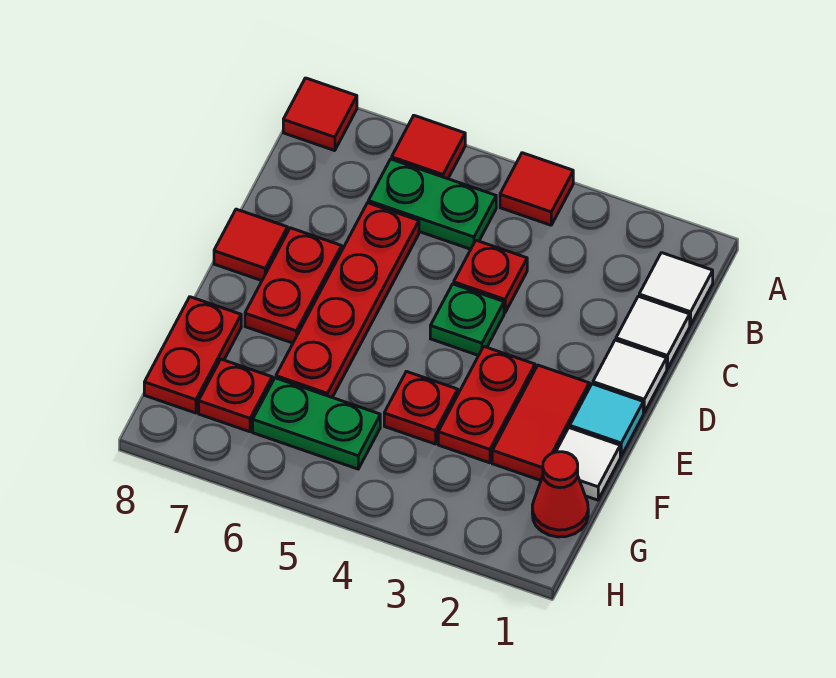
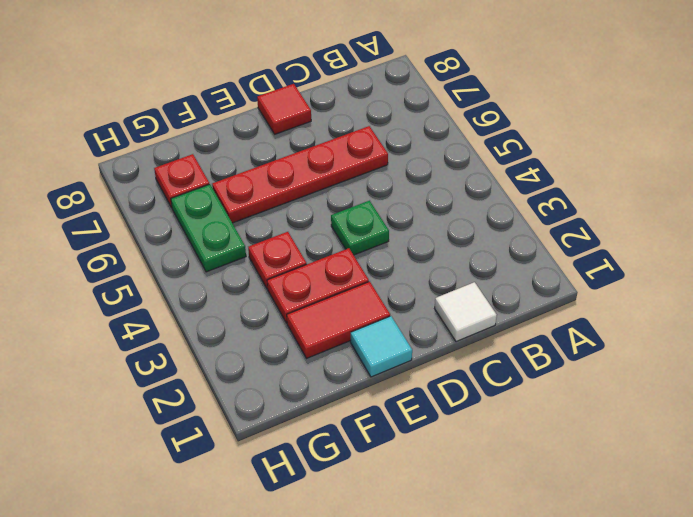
none -> red 1x1 tile [500,153,573,225]
none -> red 1x1 tile [392,116,465,179]
none -> red 1x1 tile [283,78,357,151]

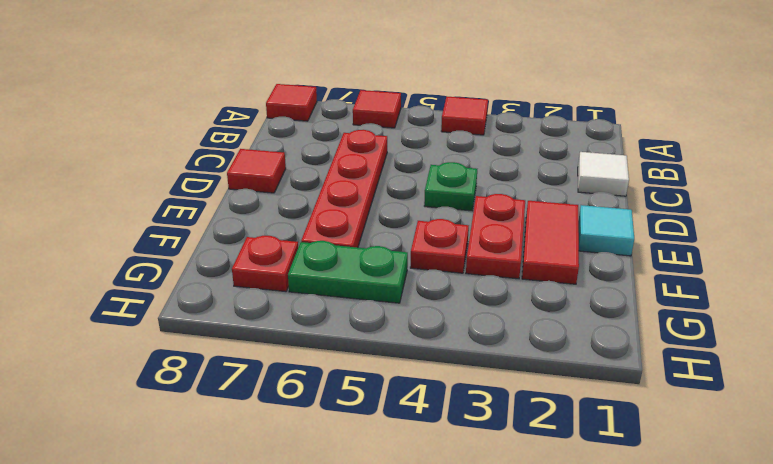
none -> white 1x1 tile [639,253,713,325]
none -> green 1x2 plate [368,159,496,249]
none -> red 1x1 plate [454,240,527,313]

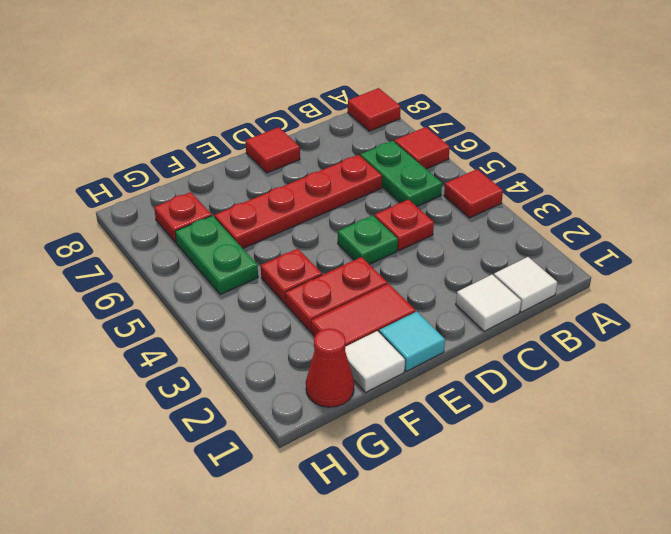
none -> white 1x1 tile [593,340,667,413]
none -> red 1x2 plate [245,228,342,343]
none -> red 1x2 plate [144,297,241,413]

